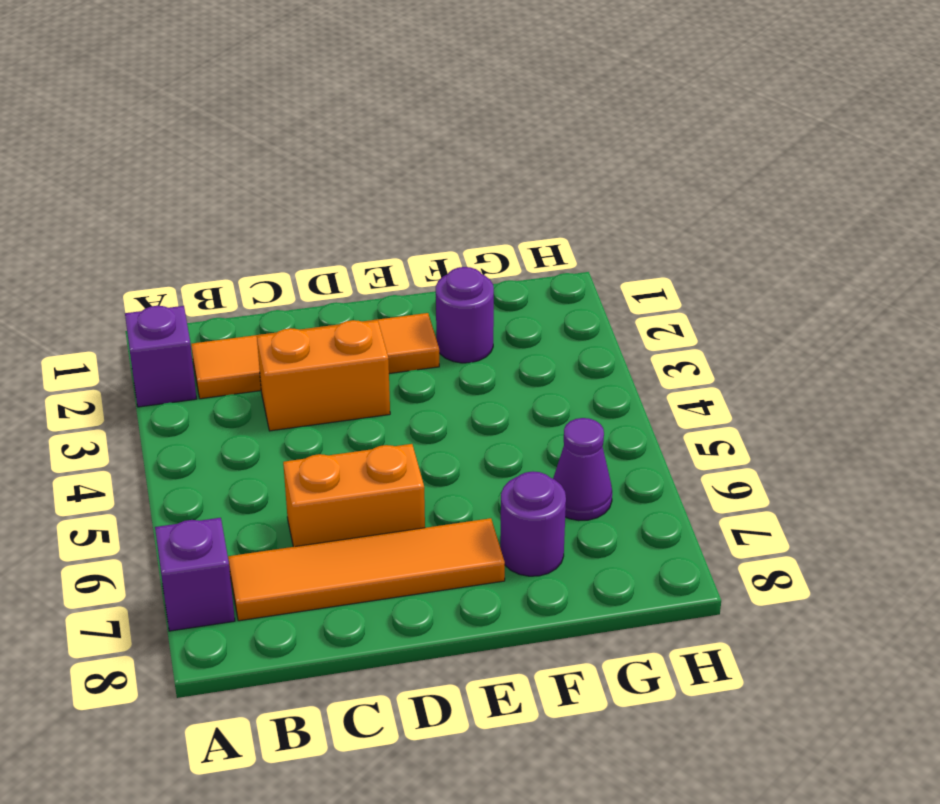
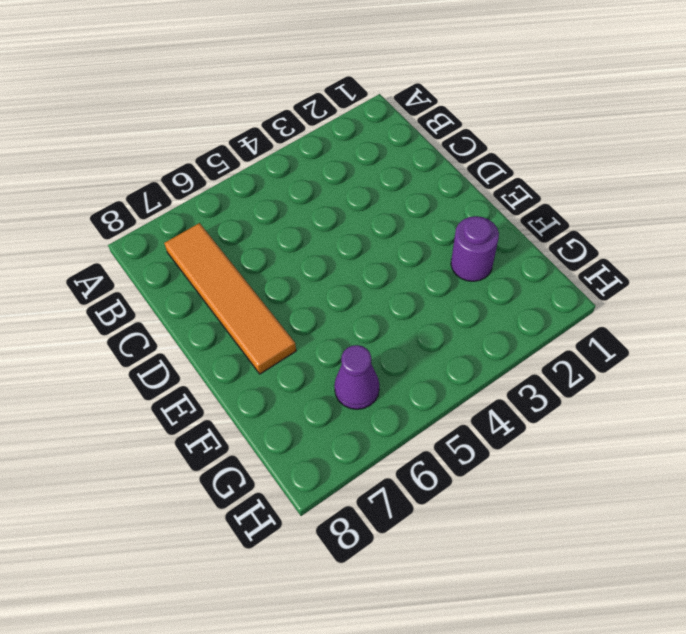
none -> purple 1x1 brick [125,306,196,407]
none -> purple 1x1 brick [155,518,235,631]

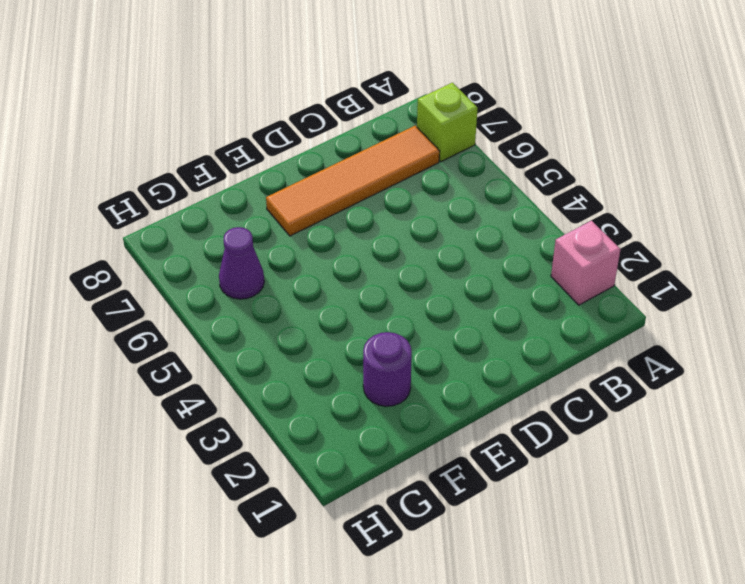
pink 1x1 brick [551,221,620,305] -> purple 1x1 brick [125,306,196,407]
lime 1x1 brick [417,83,478,162] -> purple 1x1 brick [155,518,235,631]
none -> orange 1x4 tile [191,313,439,399]
none -> orange 1x2 brick [257,320,390,431]

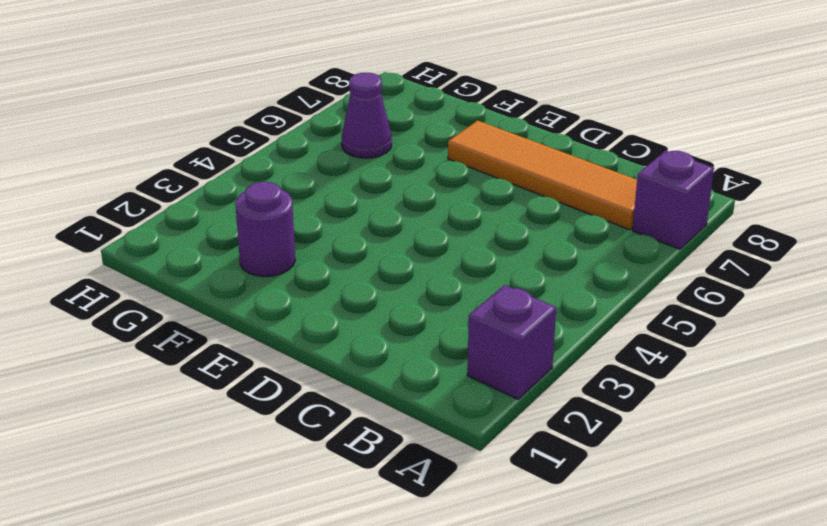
none -> orange 1x4 tile [191,313,439,399]
none -> orange 1x2 brick [257,320,390,431]

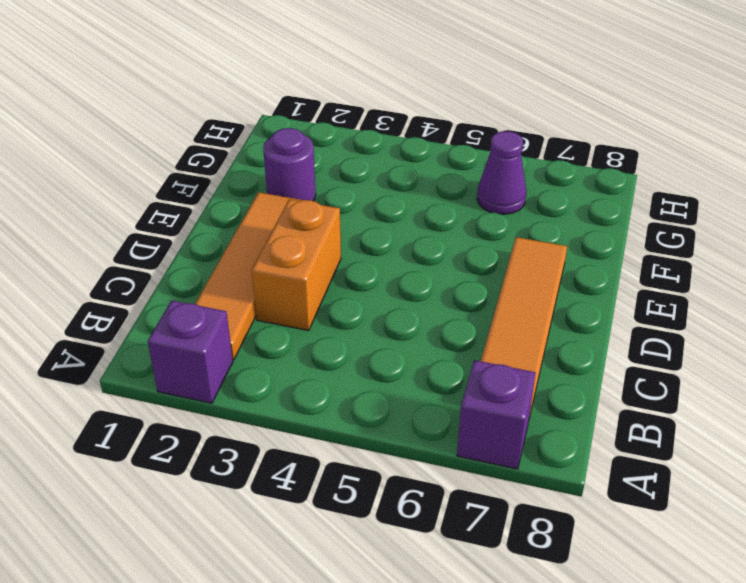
none -> orange 1x2 brick [283,444,425,547]
none -> purple 1x1 round brick [500,471,566,576]

